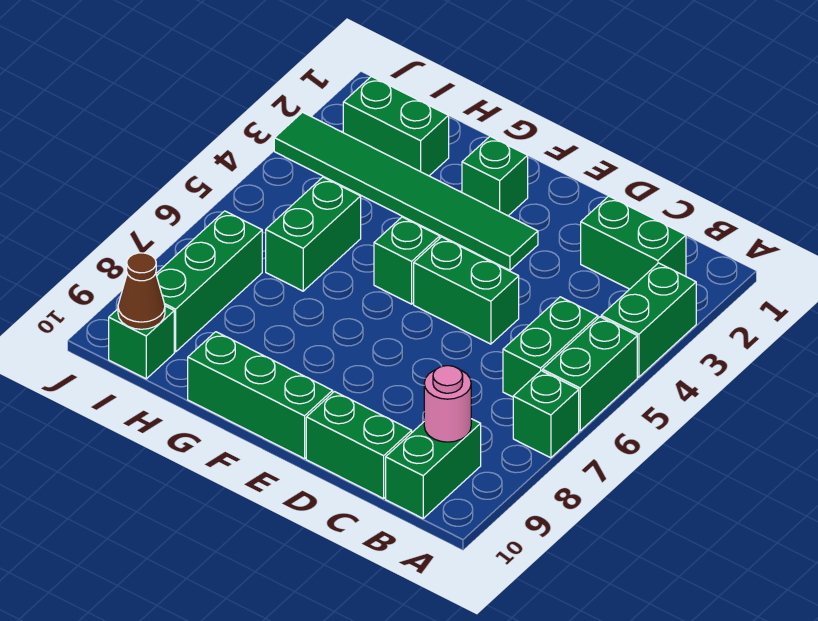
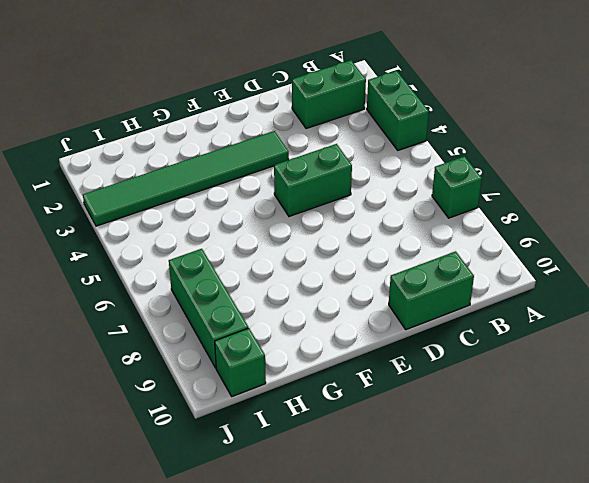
none -> green 1x2 brick [543,317,637,431]
none -> green 1x2 brick [503,297,598,397]
none -> green 1x2 brick [386,419,481,518]

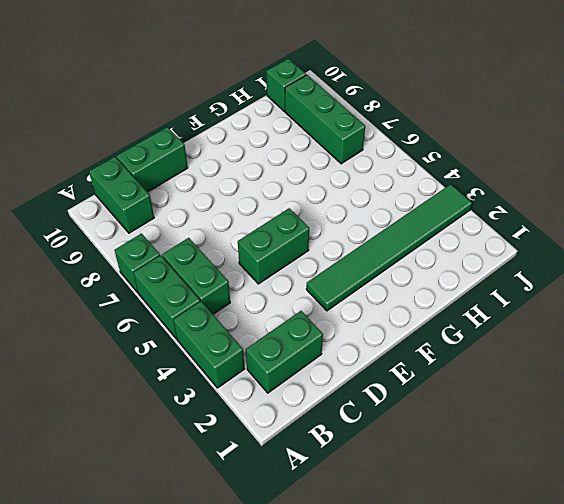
none -> green 1x3 brick [188,332,333,459]
none -> green 1x1 brick [462,136,528,216]
none -> green 1x1 brick [374,217,440,304]

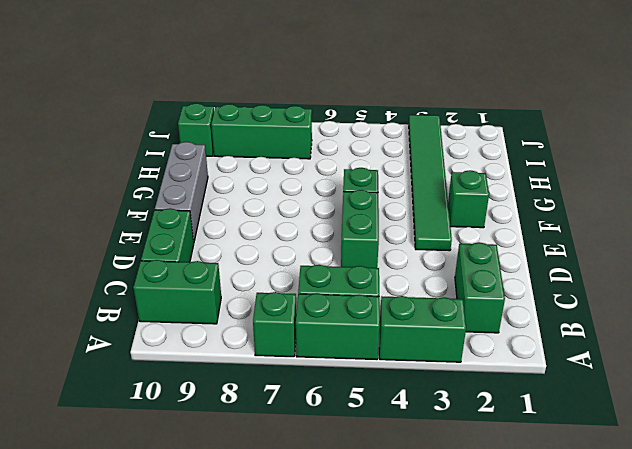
grey 1x3 brick [155,142,208,242] -> green 1x3 brick [188,332,333,459]
none -> green 1x2 brick [343,76,449,176]
none -> green 1x2 brick [266,177,361,291]
none -> pink 1x1 round brick [424,366,471,442]

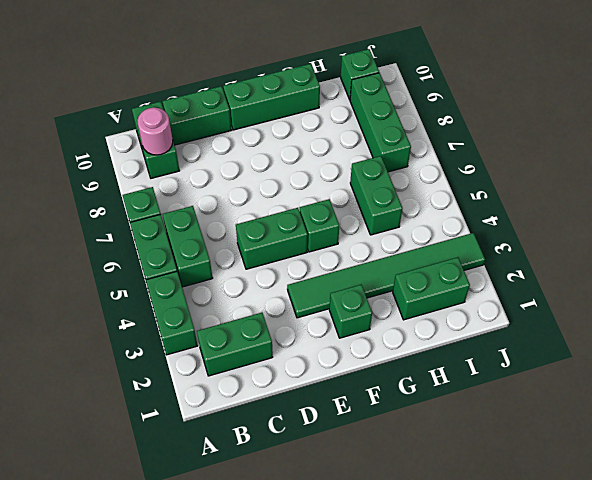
none -> brown 1x1 cone [118,253,165,329]

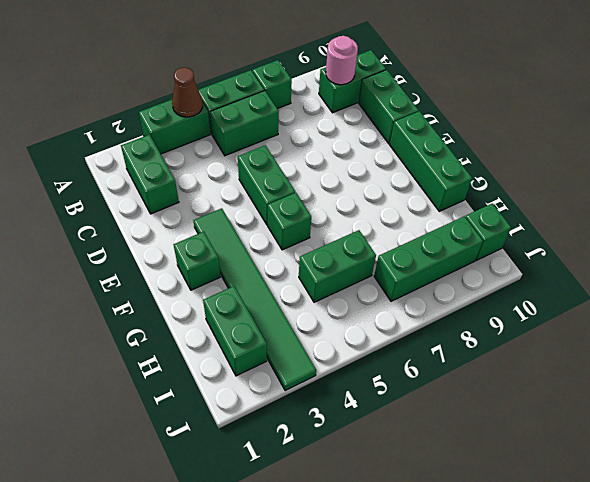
brown 1x1 cone [172,67,203,117] -> brown 1x1 cone moved to [118,253,165,329]

